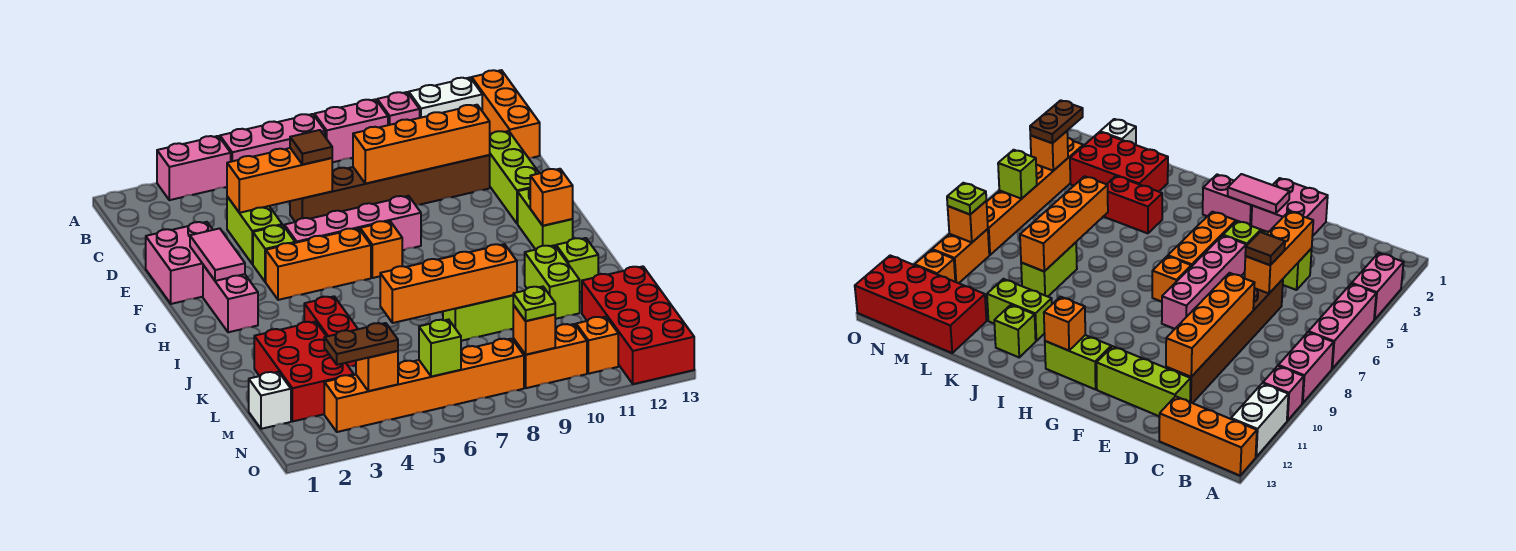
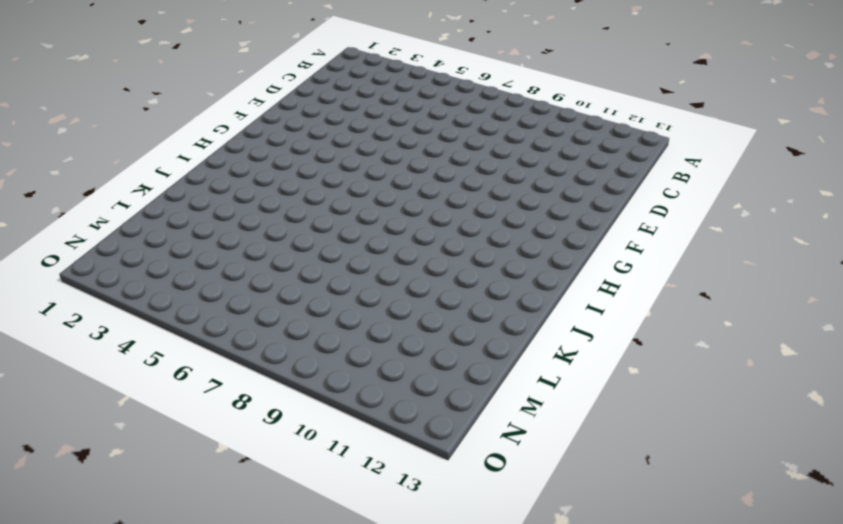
none -> pink 1x2 brick [157,136,231,200]
none -> pink 1x3 brick [220,114,325,162]
none -> pink 1x2 brick [314,99,388,162]
none -> pink 1x1 brick [377,92,420,125]

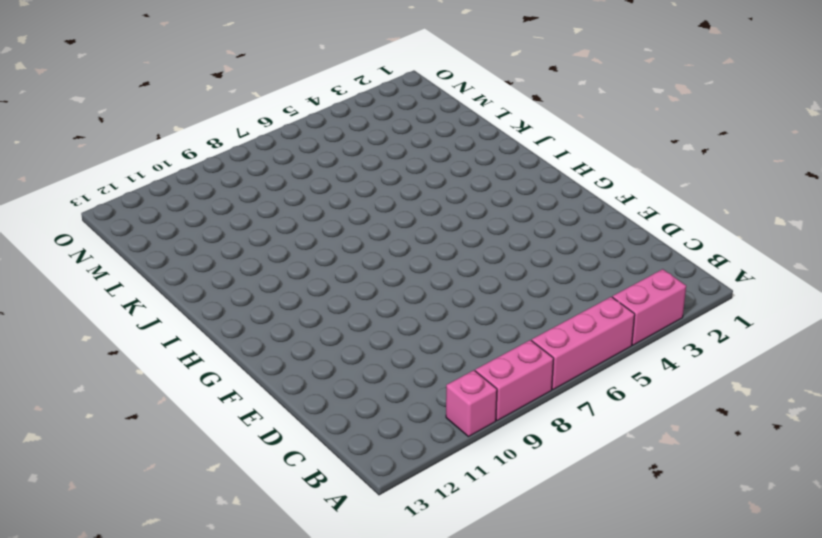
none -> white 1x2 brick [409,78,482,118]
none -> orange 1x3 brick [472,70,540,158]
none -> lime 1x2 brick [227,197,282,264]
none -> brown 1x6 brick [290,155,490,222]

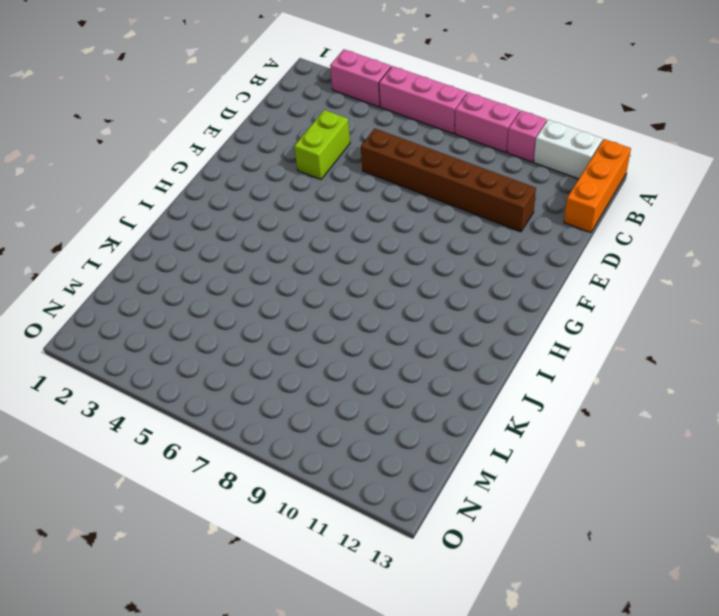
none -> lime 1x3 brick [490,131,539,224]
none -> pink 2x2 brick [146,222,213,304]
none -> lime 1x1 brick [253,225,295,282]
none -> pink 1x4 brick [284,196,421,250]

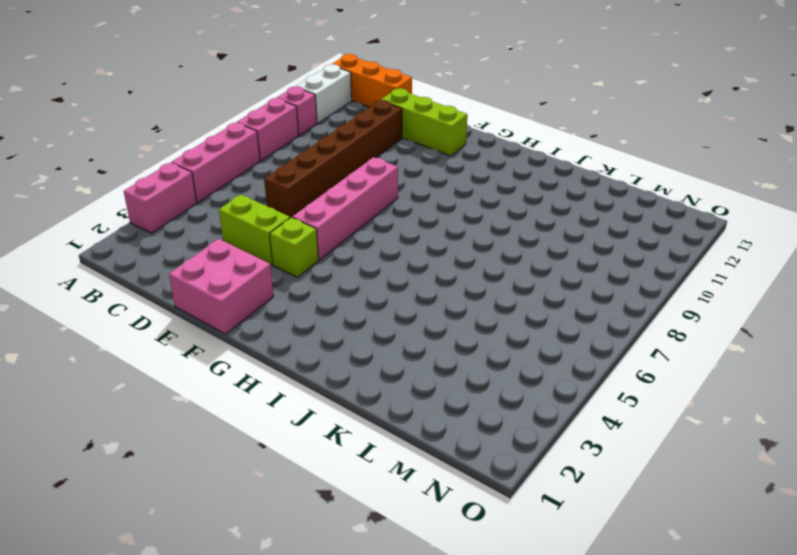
none -> pink 1x2 brick [203,265,258,332]
none -> orange 1x3 brick [266,228,371,300]
none -> orange 1x1 brick [360,221,402,278]
none -> lime 1x2 brick [518,188,573,250]

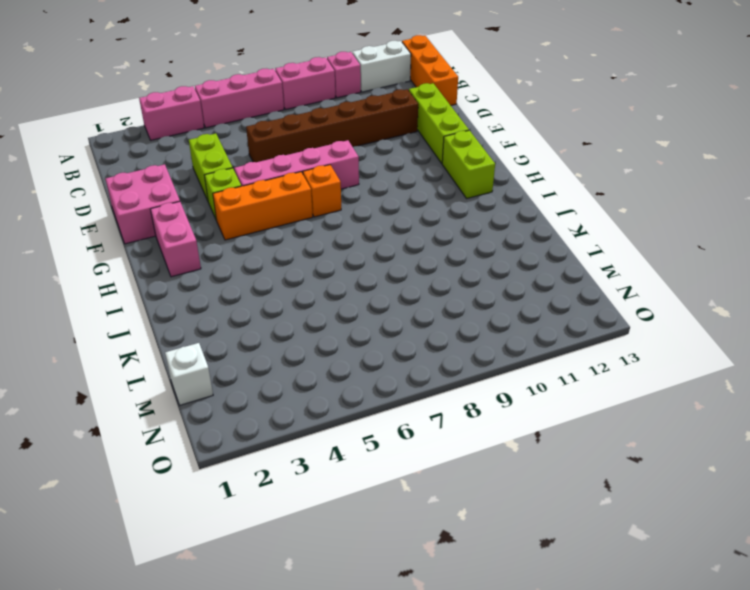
none -> red 1x2 brick [304,297,358,366]
none -> lime 1x2 brick [525,245,580,319]
none -> lime 1x1 brick [556,238,598,292]
none -> red 2x3 brick [254,322,354,422]

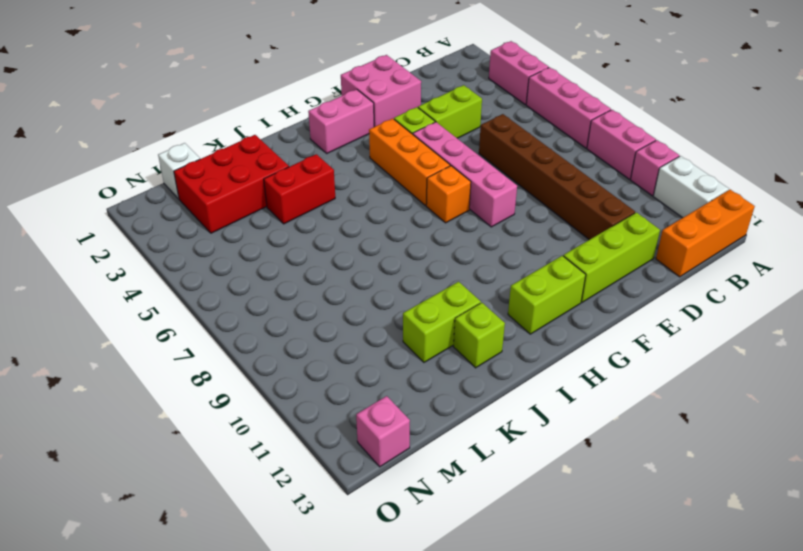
pink 1x1 brick [356,396,410,467] -> red 2x4 brick [582,266,694,384]
none -> lime 1x2 brick [443,295,513,341]
none -> orange 1x6 brick [324,339,524,432]
none -> orange 1x2 brick [513,324,587,388]
none -> orange 1x1 brick [576,317,618,374]

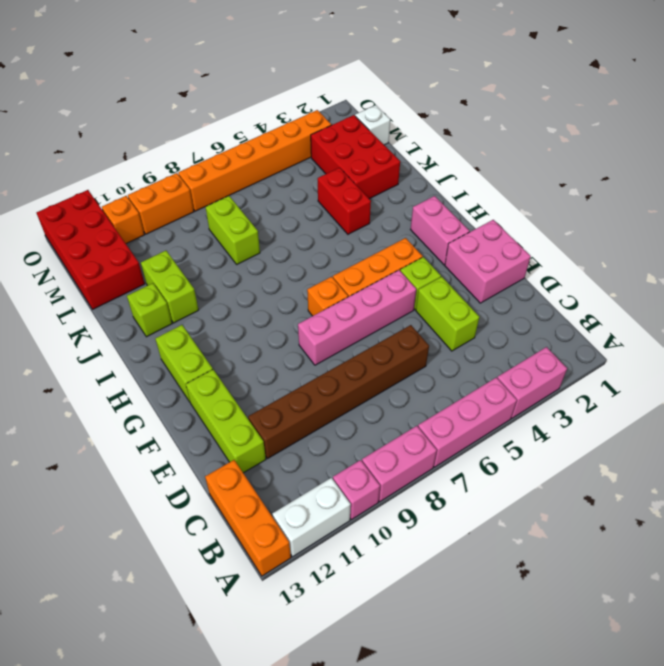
lime 1x2 brick [205,196,260,264] -> lime 1x2 brick turned to [443,295,513,341]
none -> orange 1x3 brick [227,148,332,213]
none -> orange 1x4 brick [353,105,490,184]
none -> pink 1x2 tile [190,228,245,281]
none -> orange 1x1 brick [530,169,573,226]

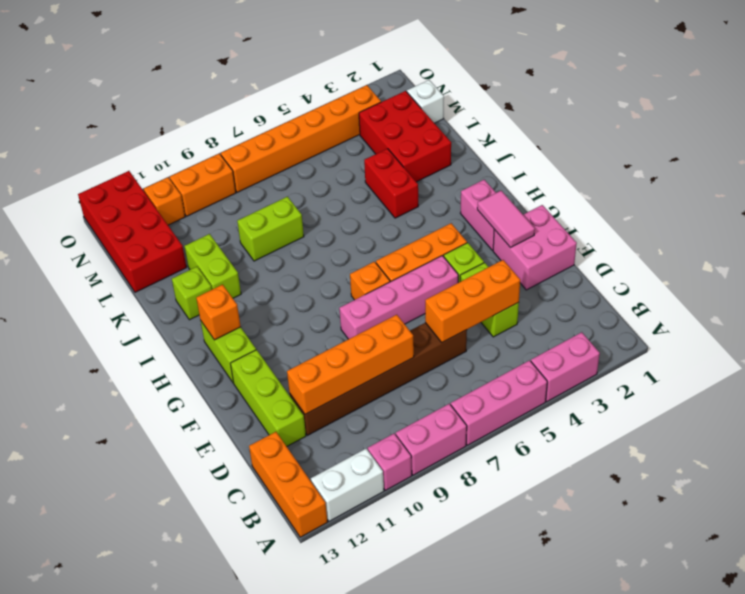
none -> orange 1x4 brick [380,244,517,323]
none -> orange 1x1 brick [356,351,398,391]
none -> lime 1x1 brick [419,320,461,377]
none -> orange 1x1 brick [513,305,555,355]

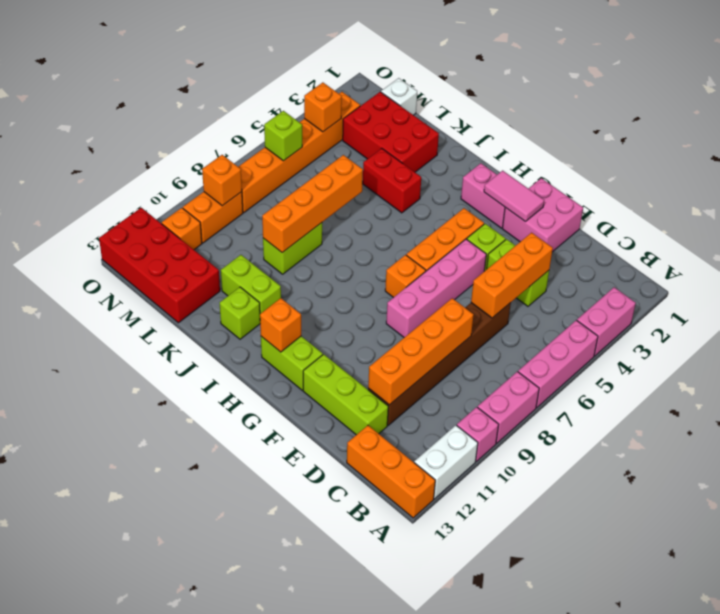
none -> brown 1x1 tile [290,130,332,165]
none -> brown 1x2 plate [324,323,398,365]
none -> lime 1x1 plate [513,287,555,321]

